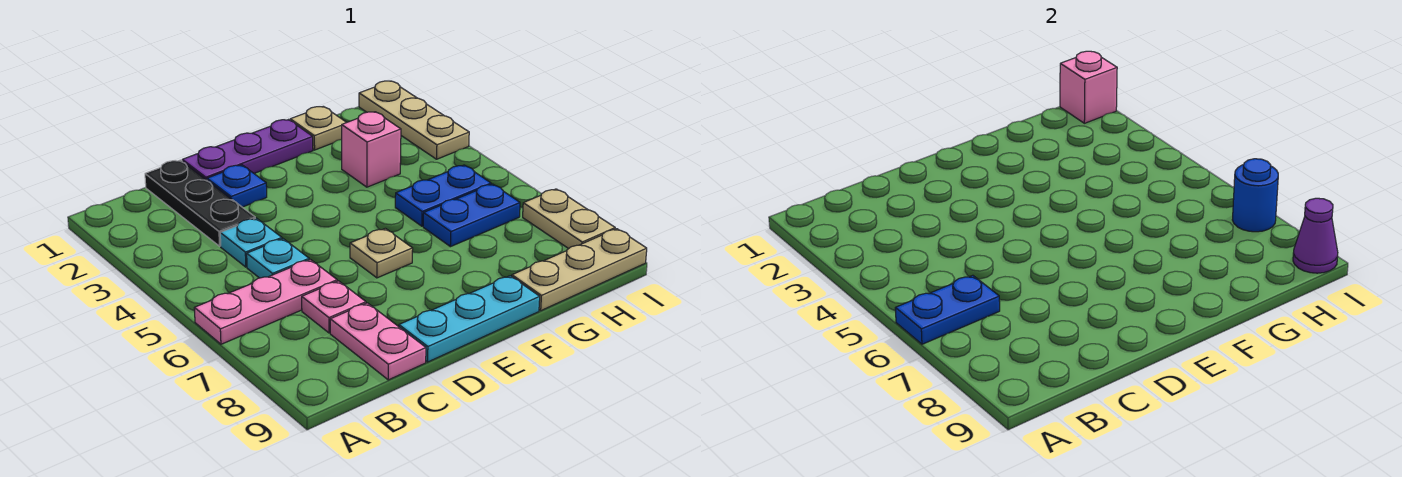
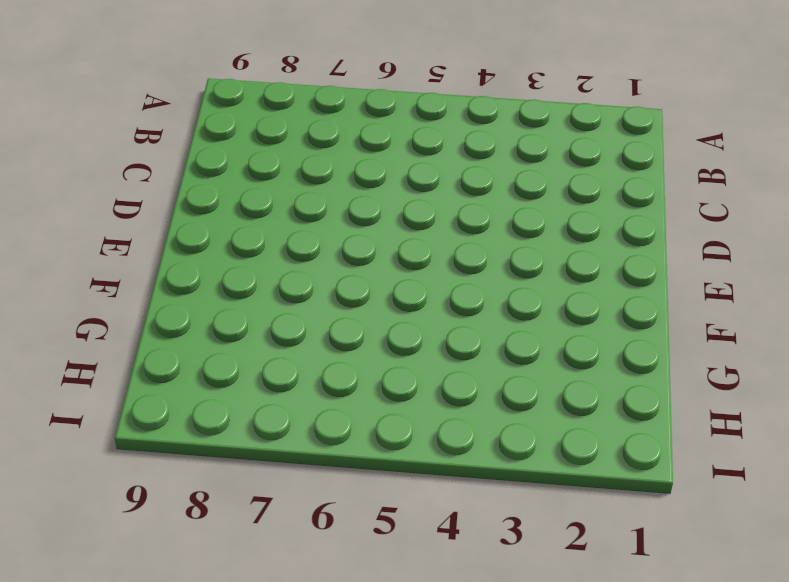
none -> pink 1x3 plate [194,259,337,344]
none -> black 1x3 plate [145,160,255,246]
none -> cyan 1x1 plate [220,218,282,267]

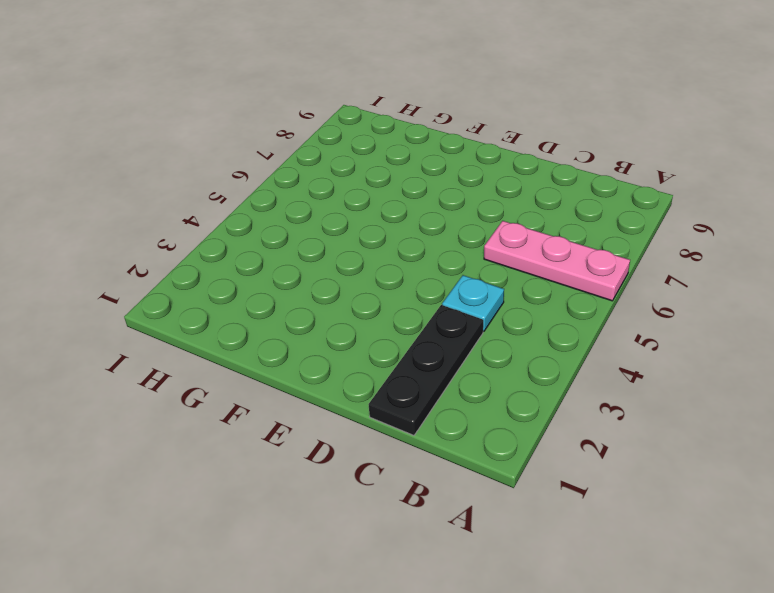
none -> cyan 1x1 plate [247,239,309,278]
none -> pink 1x1 plate [302,281,366,333]
none -> pink 1x2 plate [330,303,426,380]

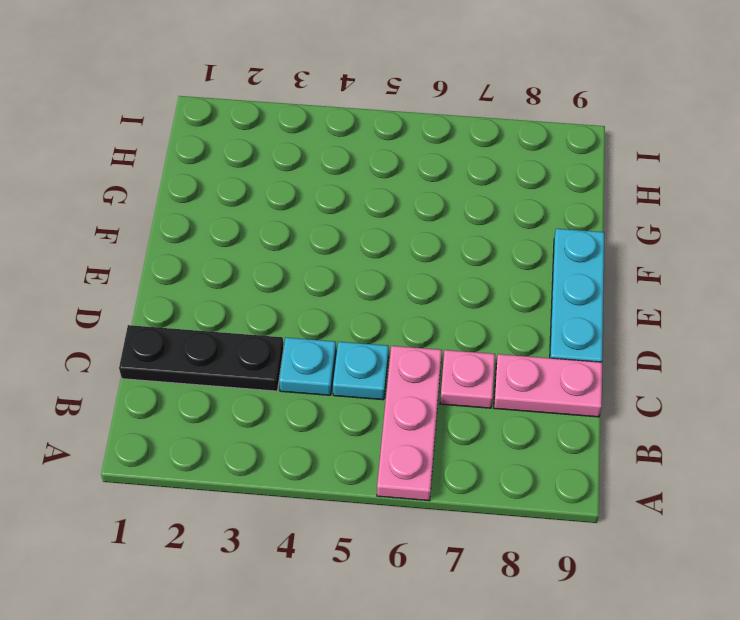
none -> purple 1x3 plate [182,120,313,180]
none -> blue 1x1 plate [207,165,267,207]
none -> tan 1x1 plate [350,228,413,278]

